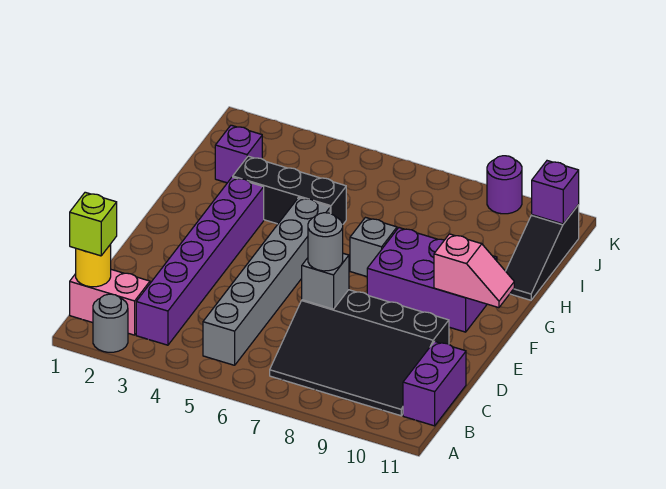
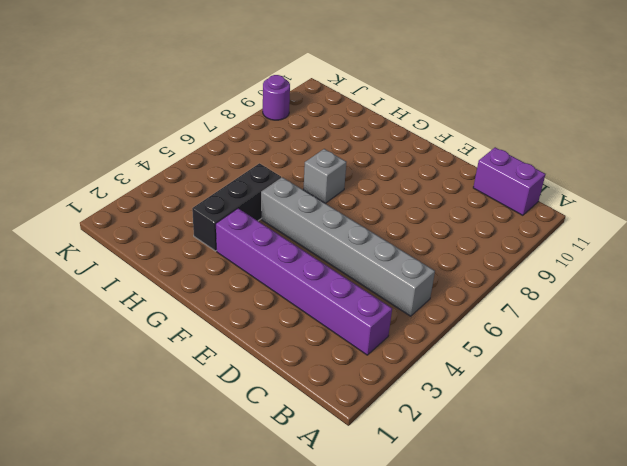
none -> grey 1x1 round brick [93,294,128,352]
none -> pink 1x2 brick [70,270,150,335]
none -> black 3x4 slope [270,290,449,416]

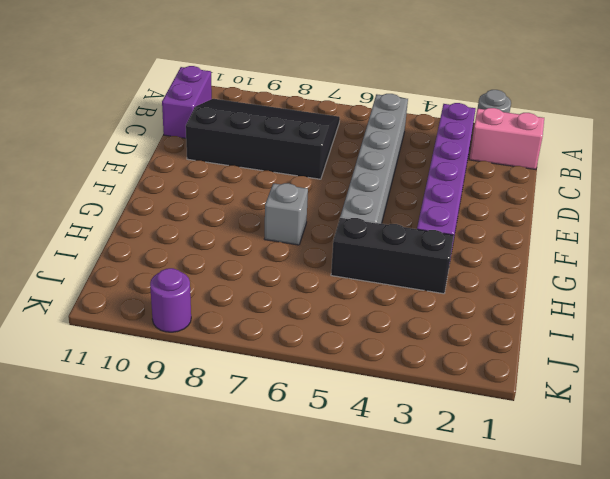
none -> purple 2x3 brick [367,228,497,332]
none -> black 1x3 slope [506,205,579,300]
none -> purple 1x1 brick [215,125,262,183]

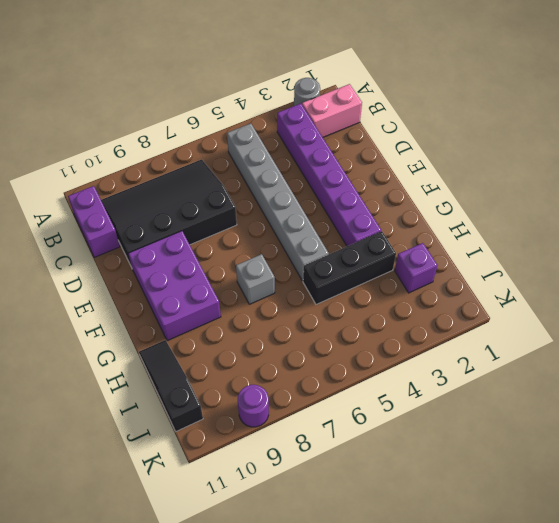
purple 2x3 brick [128,231,221,341] -> purple 2x3 brick turned to [367,228,497,332]
none -> yellow 1x1 round brick [76,244,111,287]
none -> grey 1x1 brick [302,253,349,309]
none -> pink 1x2 slope [434,234,514,308]

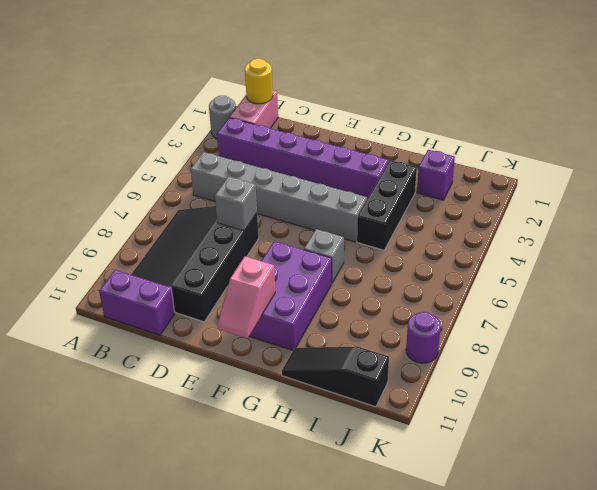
none -> purple 1x1 brick [532,161,579,224]
none -> lime 1x1 brick [70,192,117,256]
none -> grey 1x1 round brick [308,213,343,271]

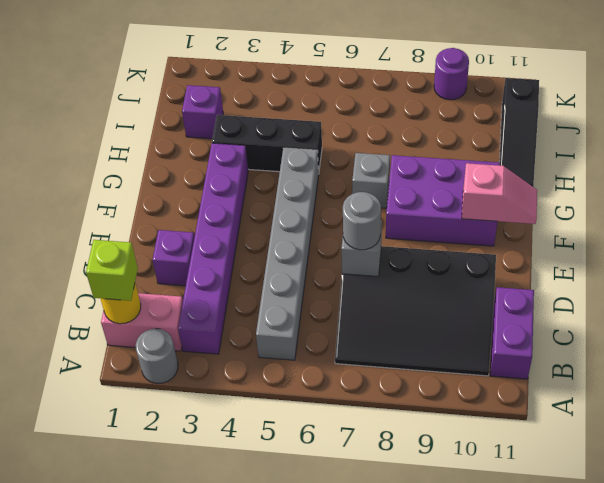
purple 1x1 brick [152,230,194,286] -> purple 1x1 brick moved to [532,161,579,224]

